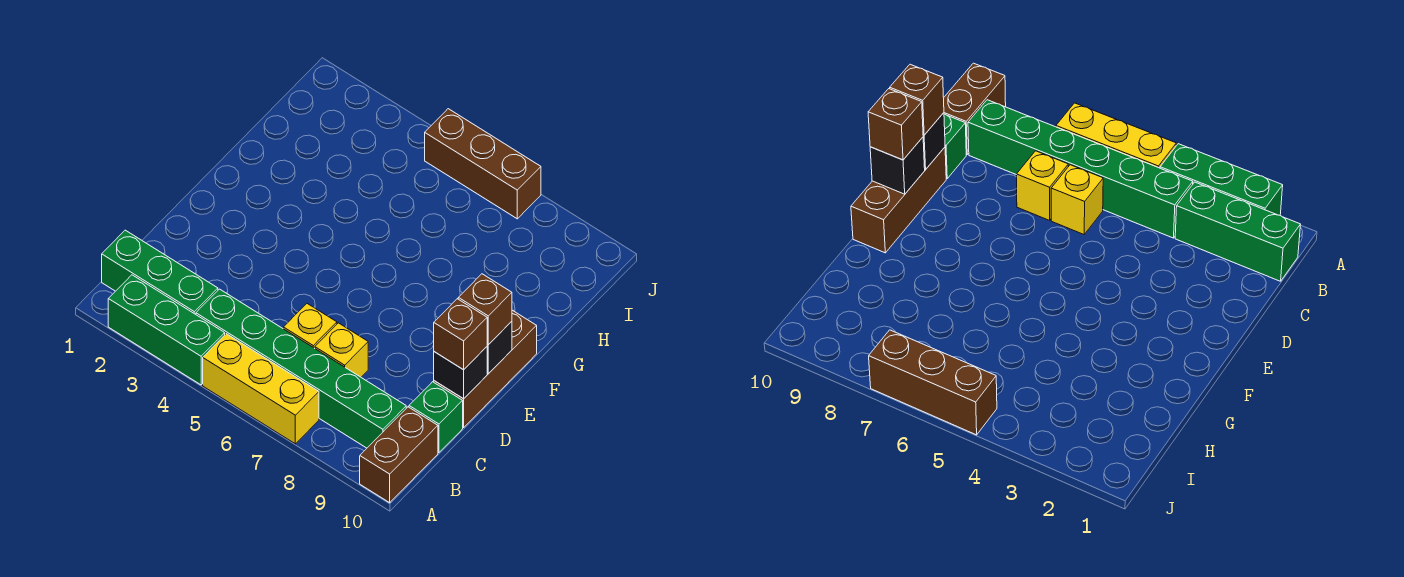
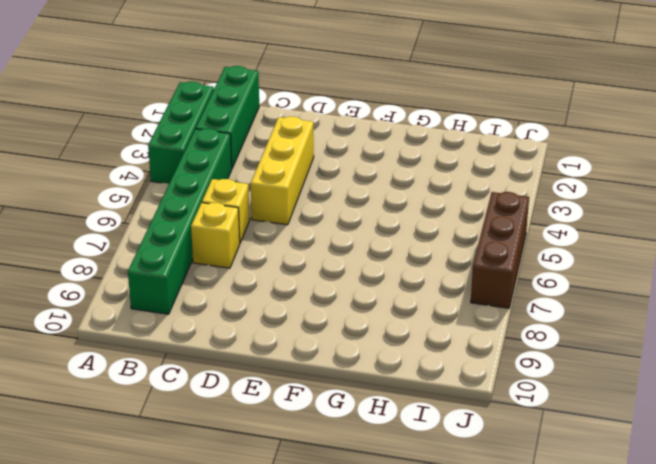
yellow 1x3 brick [251,116,314,225] -> yellow 1x3 brick moved to [203,334,319,444]
none -> brown 1x2 brick [360,407,438,503]
none -> green 1x1 brick [409,382,463,453]
none -> brown 1x3 brick [434,310,537,428]

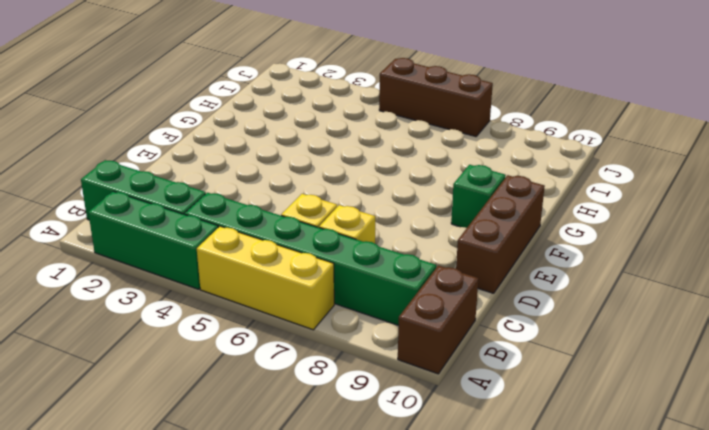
green 1x1 brick [451,165,506,228] -> green 1x1 brick moved to [409,382,463,453]
none -> black 1x1 brick [434,347,487,399]
none -> black 1x1 brick [487,321,512,374]
none -> brown 1x1 brick [434,299,487,370]

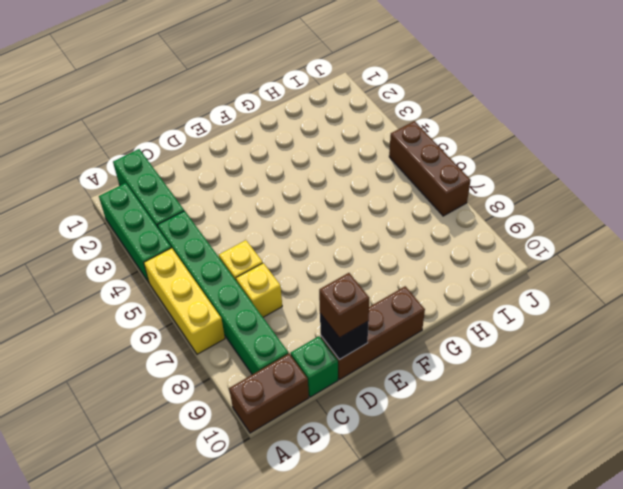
none -> black 1x1 brick [487,321,512,374]
none -> brown 1x1 brick [458,274,512,345]

